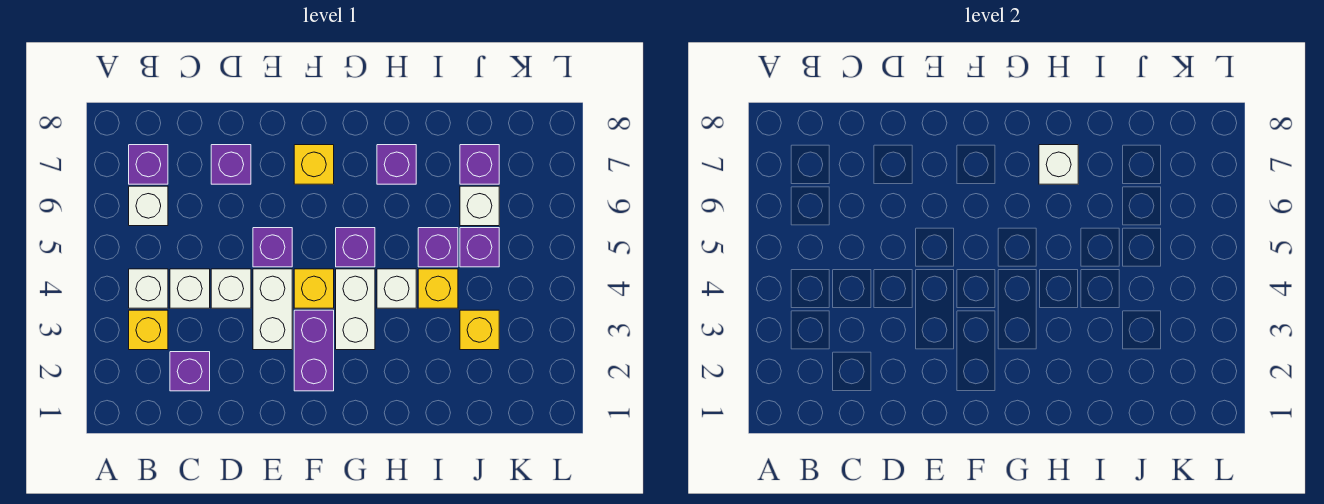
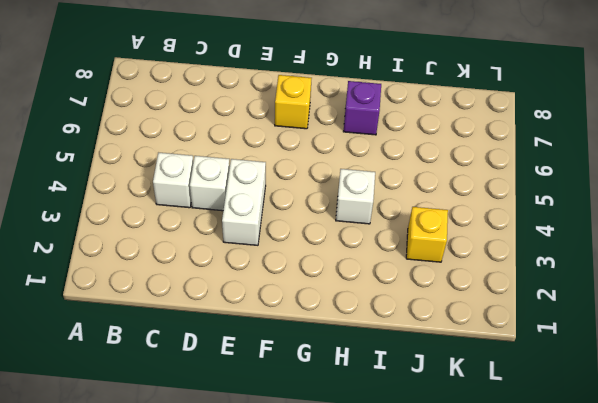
none -> yellow 1x1 brick [129,310,168,350]
none -> white 1x1 brick [129,269,168,308]
none -> white 1x1 brick [129,186,168,226]

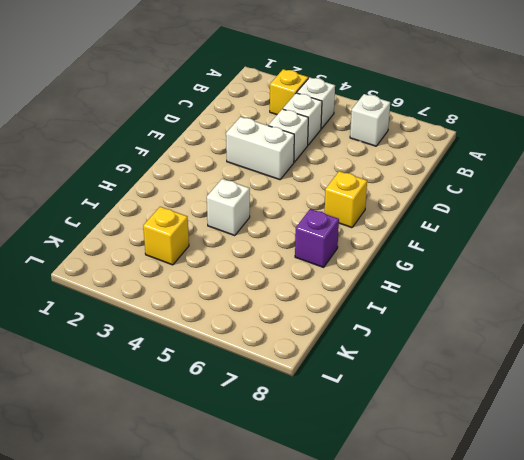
none -> purple 1x1 brick [129,145,168,184]
none -> purple 1x1 brick [170,352,210,391]
none -> purple 1x1 brick [211,145,251,184]

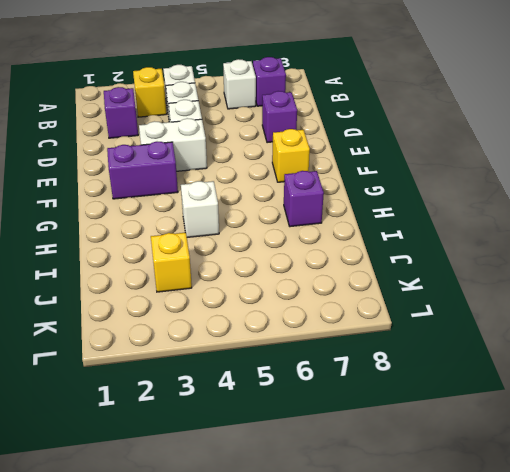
none -> purple 1x1 brick [253,228,292,267]
none -> yellow 1x1 brick [294,269,334,308]
none -> white 1x2 brick [336,269,375,350]

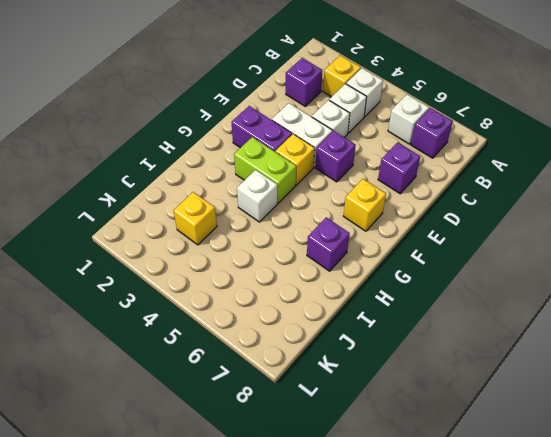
lime 1x2 brick [234,137,296,203] -> white 1x2 brick [336,269,375,350]
none -> purple 1x1 brick [336,228,375,267]
none -> yellow 1x1 brick [418,269,458,308]
none -> purple 1x1 brick [418,228,458,267]

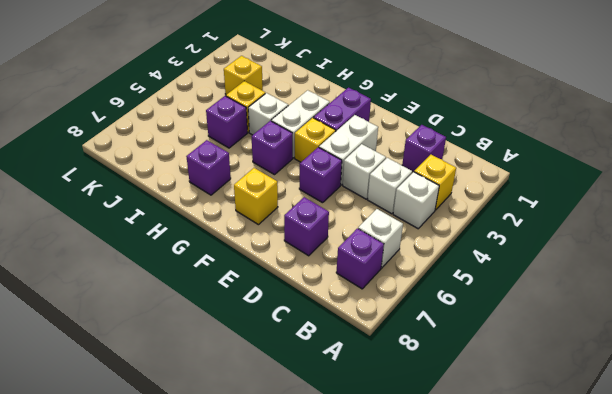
none -> purple 1x1 brick [460,228,499,267]
none -> white 1x1 brick [460,186,499,226]
none -> purple 1x1 brick [460,145,499,184]

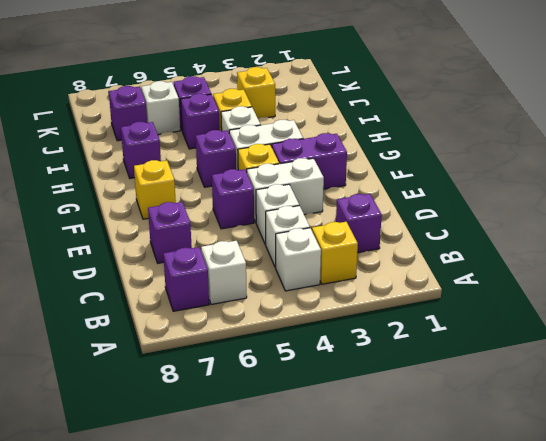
none -> white 1x1 brick [1039,145,1078,184]

